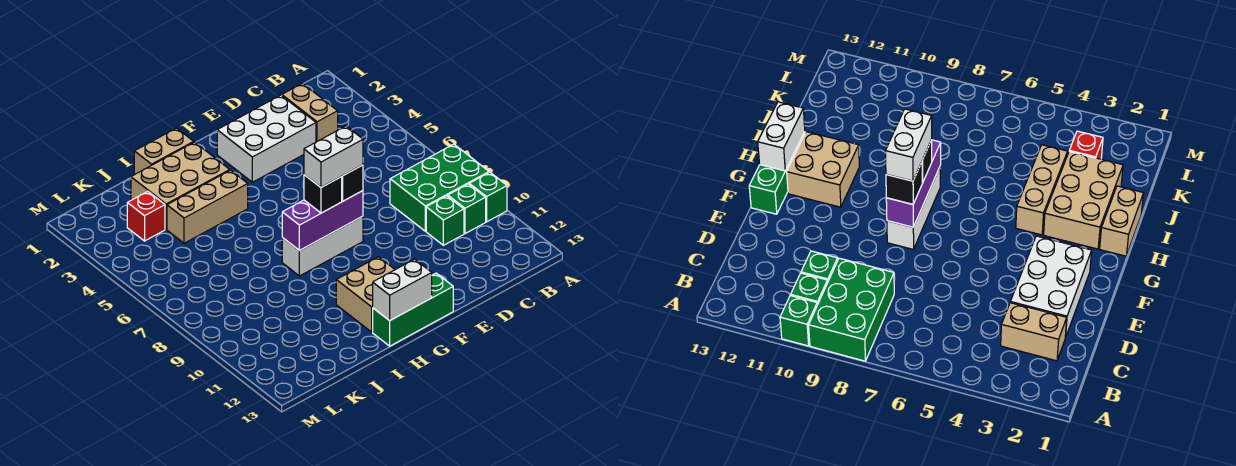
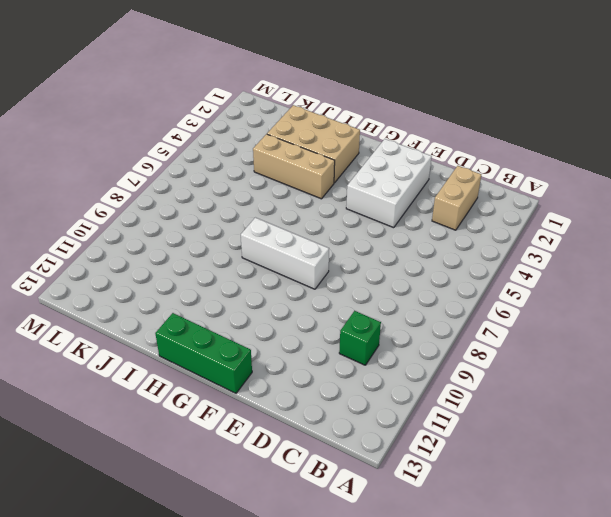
white 2x3 brick [346,139,432,228] -> white 2x3 brick turned to [217,95,316,182]
none -> green 2x3 brick [390,144,489,231]
none -> green 1x1 brick [469,172,507,222]
none -> green 1x1 brick [448,184,486,234]

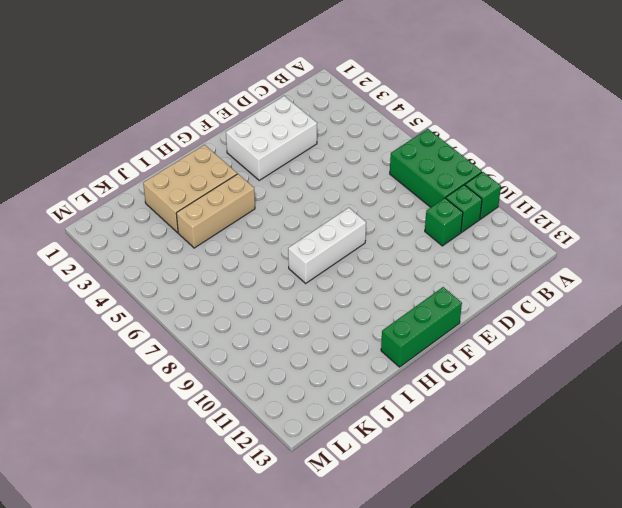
green 2x3 brick [390,129,482,207] -> green 2x3 brick turned to [390,144,489,231]
none -> tan 1x2 brick [282,83,338,142]
none -> tan 2x2 brick [336,257,395,332]
none -> tan 1x2 brick [134,128,194,175]

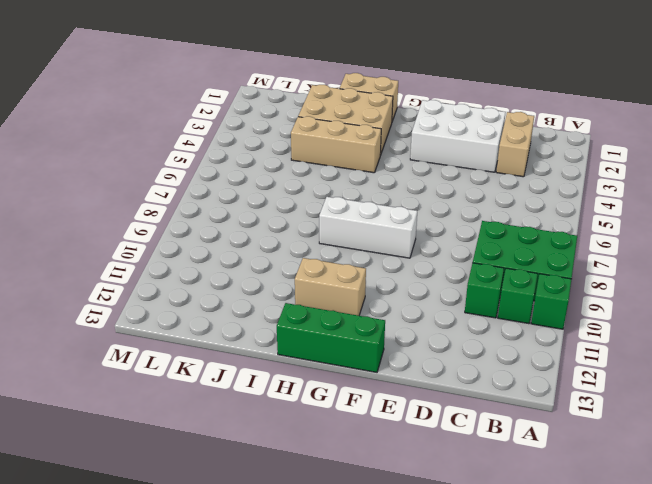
tan 1x2 brick [295,258,366,316] -> tan 2x2 brick [336,257,395,332]
none -> red 1x1 brick [127,191,165,241]
none -> purple 1x3 brick [282,191,363,251]
none -> white 1x2 brick [373,259,432,321]

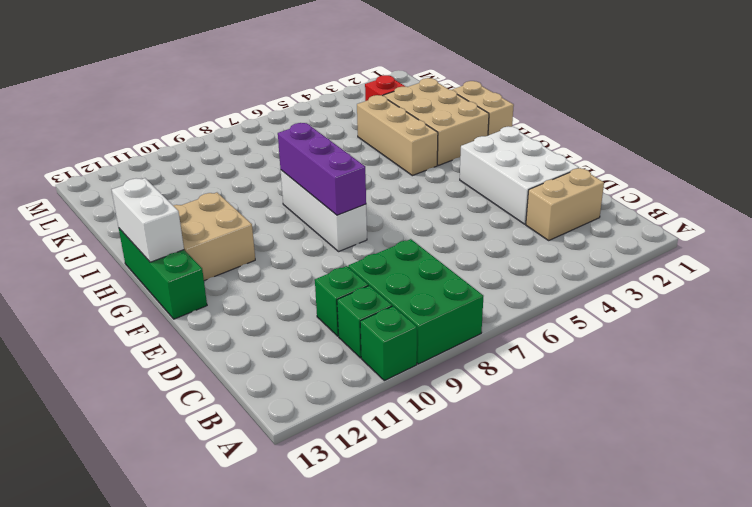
none -> black 1x1 brick [342,165,363,201]
none -> black 1x1 brick [304,175,342,213]
none -> white 1x2 brick [304,126,363,187]

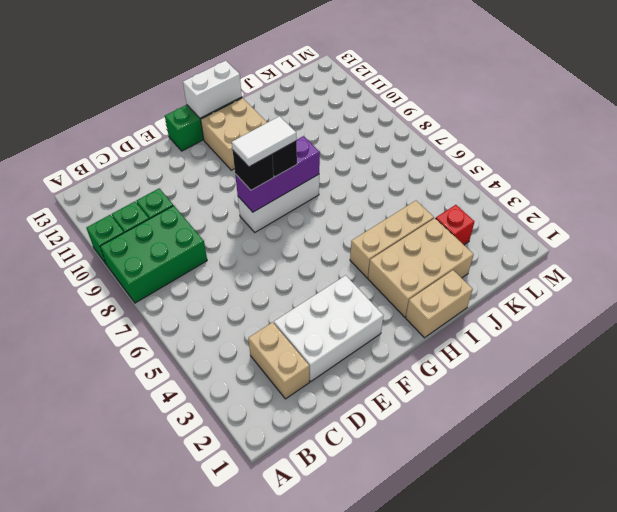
white 1x2 tile [232,116,297,167] -> white 1x2 brick [304,126,363,187]

